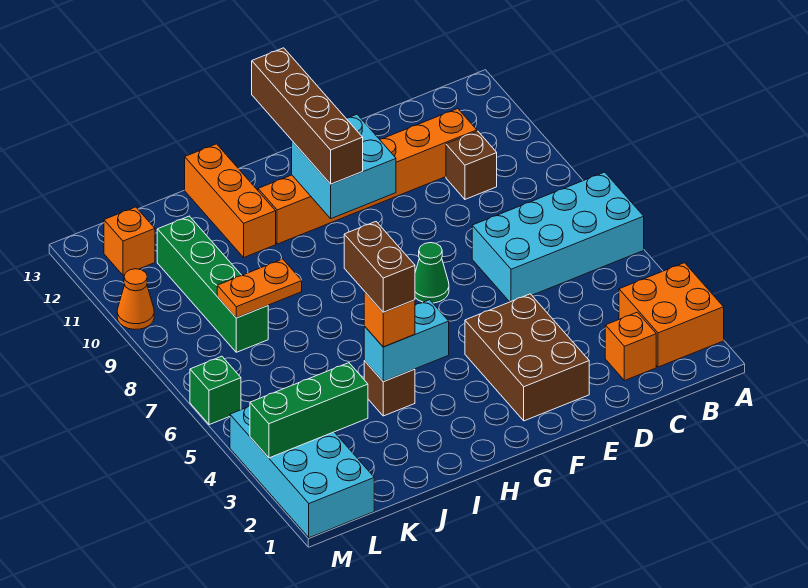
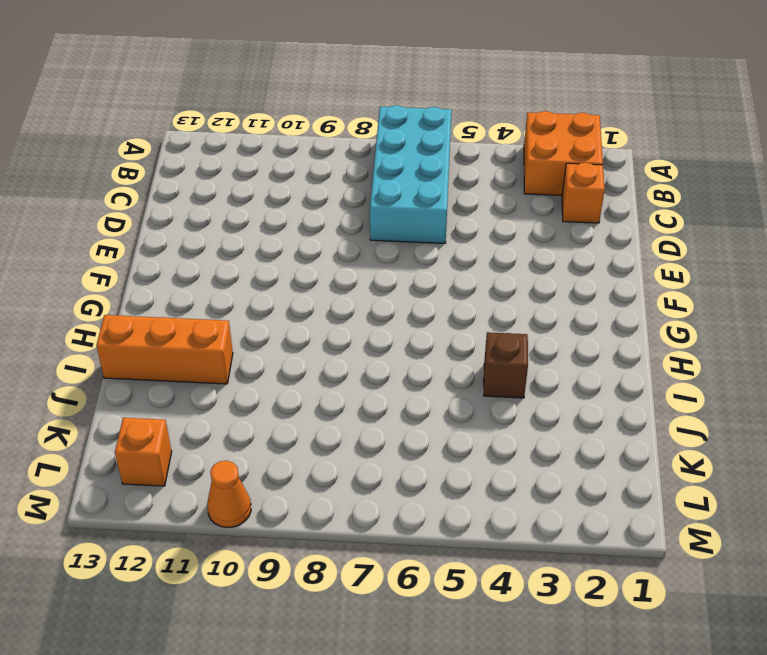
none -> brown 1x1 brick [446,131,497,199]
none -> orange 1x6 brick [258,109,477,244]
none -> brown 2x3 brick [465,294,589,421]

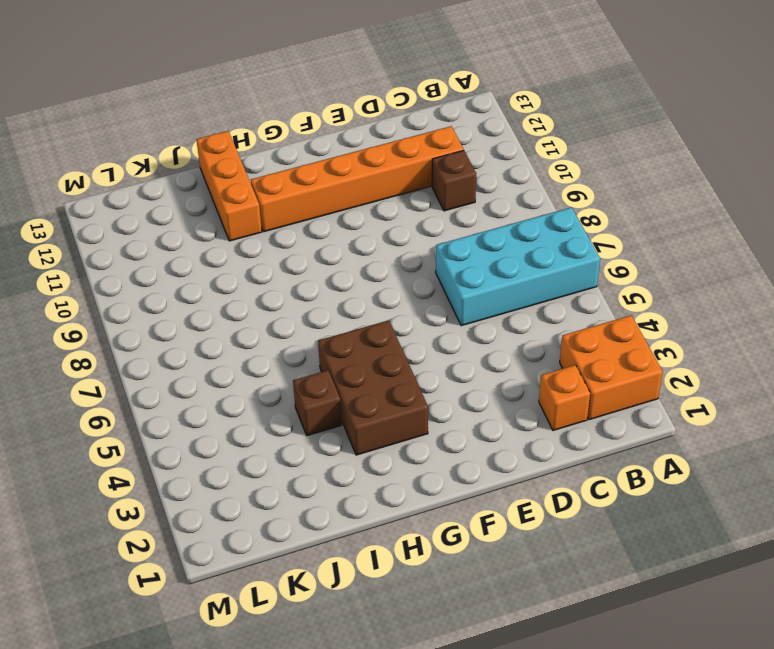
brown 2x3 brick [318,320,428,455] -> brown 2x3 brick moved to [465,294,589,421]
none -> green 1x1 cone [415,243,449,303]
none -> green 1x4 brick [157,216,268,352]
none -> cyan 2x4 brick [230,406,374,538]

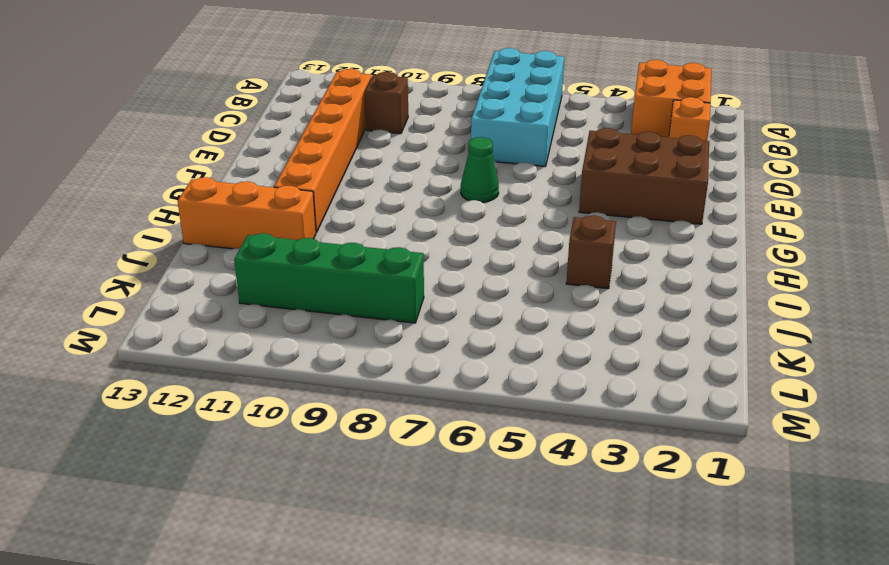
none -> cyan 2x4 brick [230,406,374,538]
none -> orange 1x1 brick [104,207,155,275]
none -> green 1x1 brick [190,356,241,425]

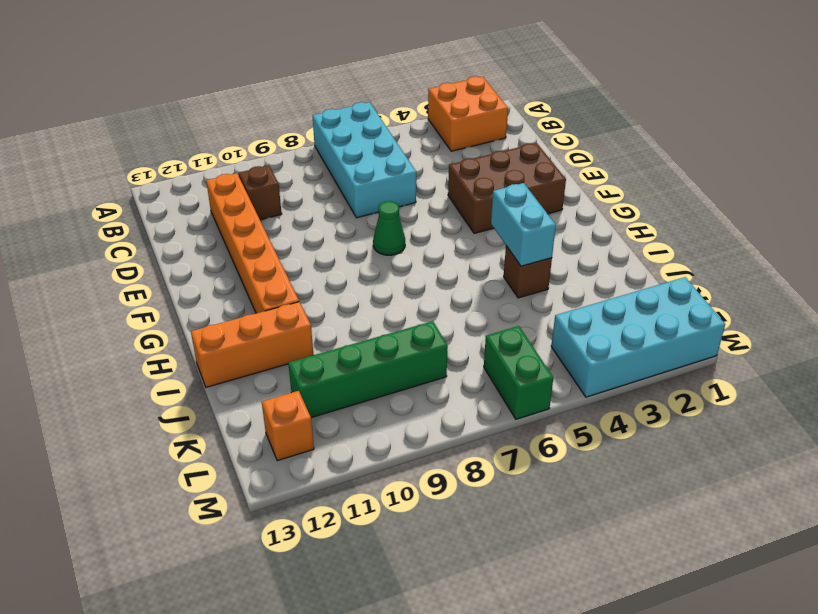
green 1x2 brick [484,326,553,419] -> green 1x1 brick [190,356,241,425]
none -> orange 1x1 brick [605,312,656,381]
none -> orange 1x1 cone [117,269,154,329]
none -> cyan 2x2 brick [292,114,396,219]

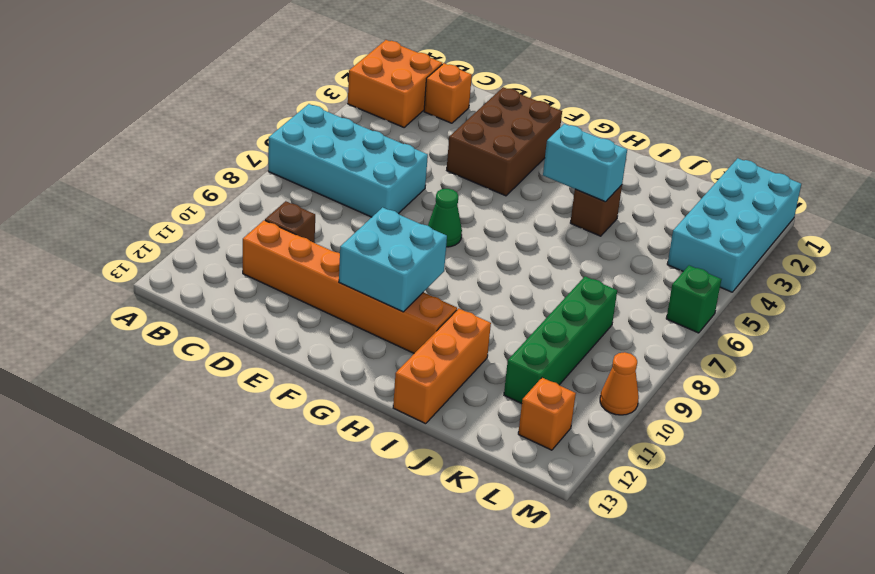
none -> orange 1x2 plate [217,259,302,318]
none -> green 1x3 brick [250,363,368,458]
none -> brown 1x4 brick [252,48,363,184]

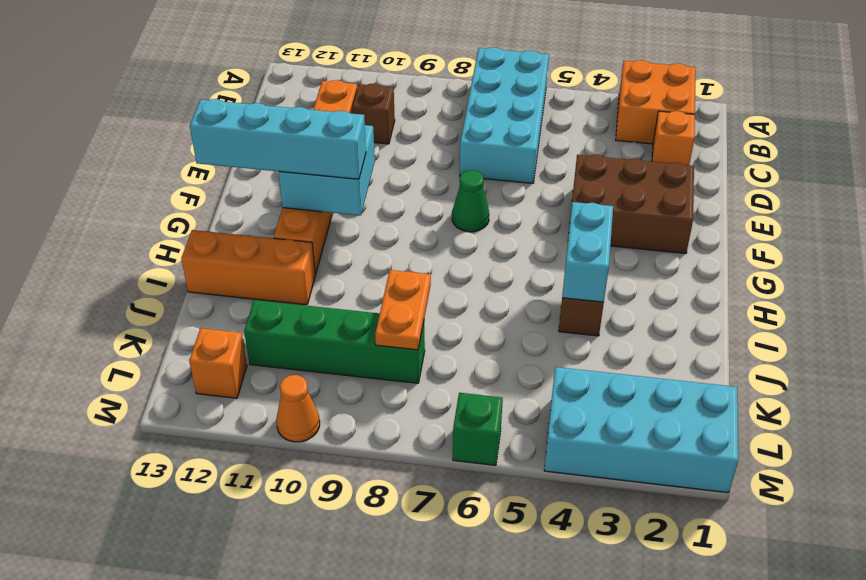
cyan 1x4 brick [190,99,366,179] -> brown 1x4 brick [252,48,363,184]
none -> green 1x3 brick [250,363,368,458]
none -> orange 1x1 brick [364,292,415,347]
none -> brown 1x2 brick [344,222,415,312]

